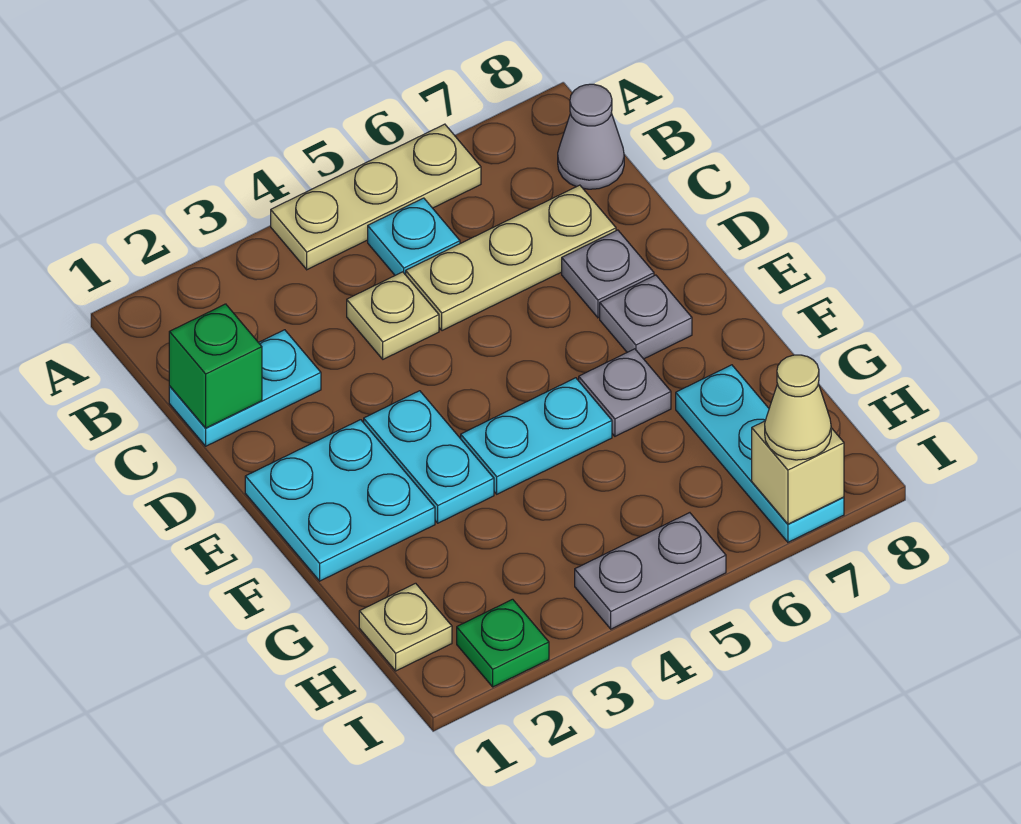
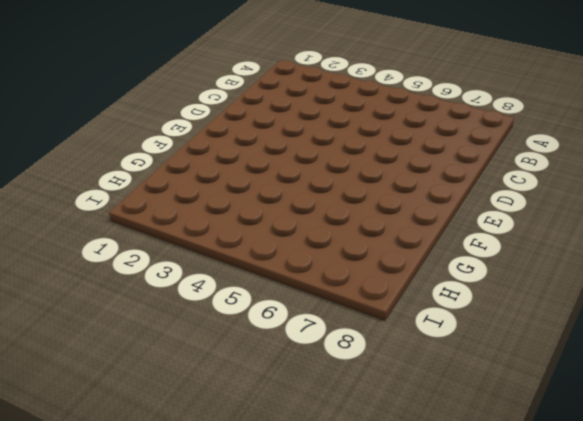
none -> tan 1x3 plate [271,124,481,270]
none -> cyan 1x1 plate [368,198,460,275]
none -> grey 1x1 cone [558,84,624,189]

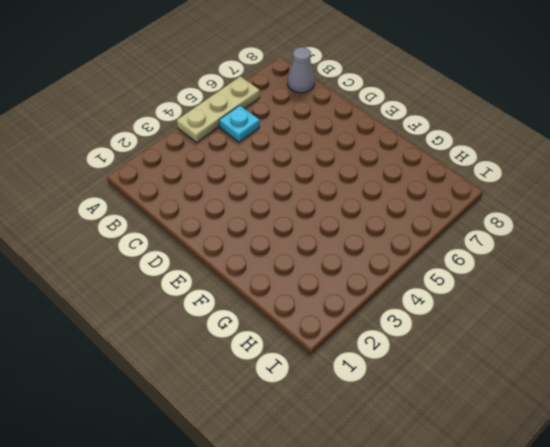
none -> cyan 1x2 plate [169,330,321,446]
none -> tan 1x1 plate [347,272,439,359]
none -> tan 1x3 plate [406,185,616,331]

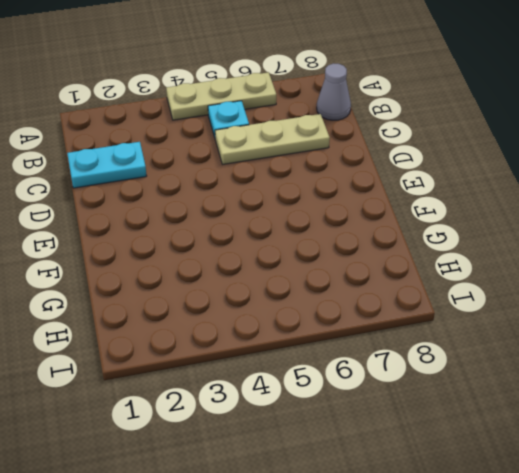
none -> tan 1x1 plate [347,272,439,359]
none -> grey 1x1 plate [562,230,654,318]
none -> cyan 2x2 plate [245,420,435,581]

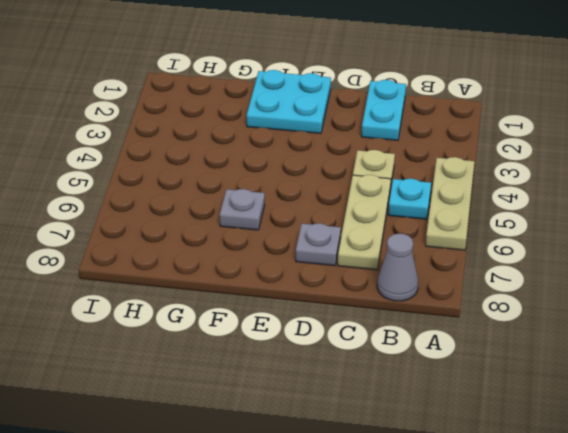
none -> cyan 1x2 plate [364,391,494,523]
none -> grey 1x1 plate [600,275,692,359]
none -> cyan 1x2 plate [461,378,612,494]

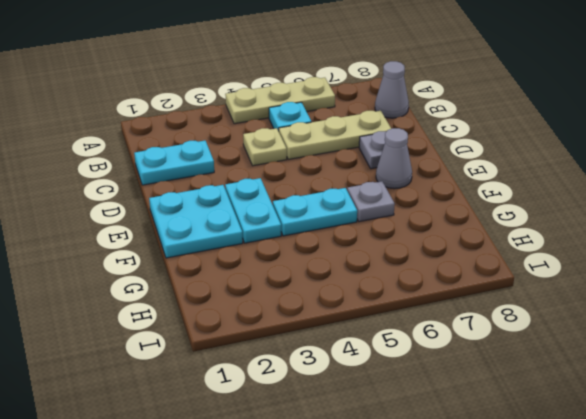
grey 1x1 cone [376,128,412,189] -> grey 1x1 plate [600,275,692,359]
none -> cyan 1x3 plate [676,365,844,542]
none -> tan 1x1 plate [359,583,452,671]
none -> green 1x1 plate [457,599,549,687]

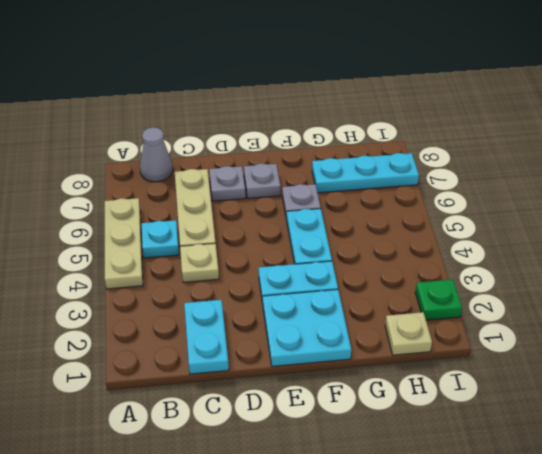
none -> grey 1x2 plate [575,513,726,629]
none -> green 1x1 brick [169,304,262,428]
none -> tan 1x1 brick [752,421,844,524]

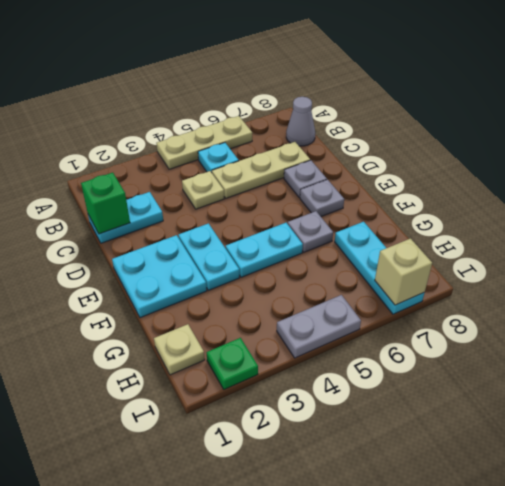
none -> tan 1x1 cone [765,355,831,460]

